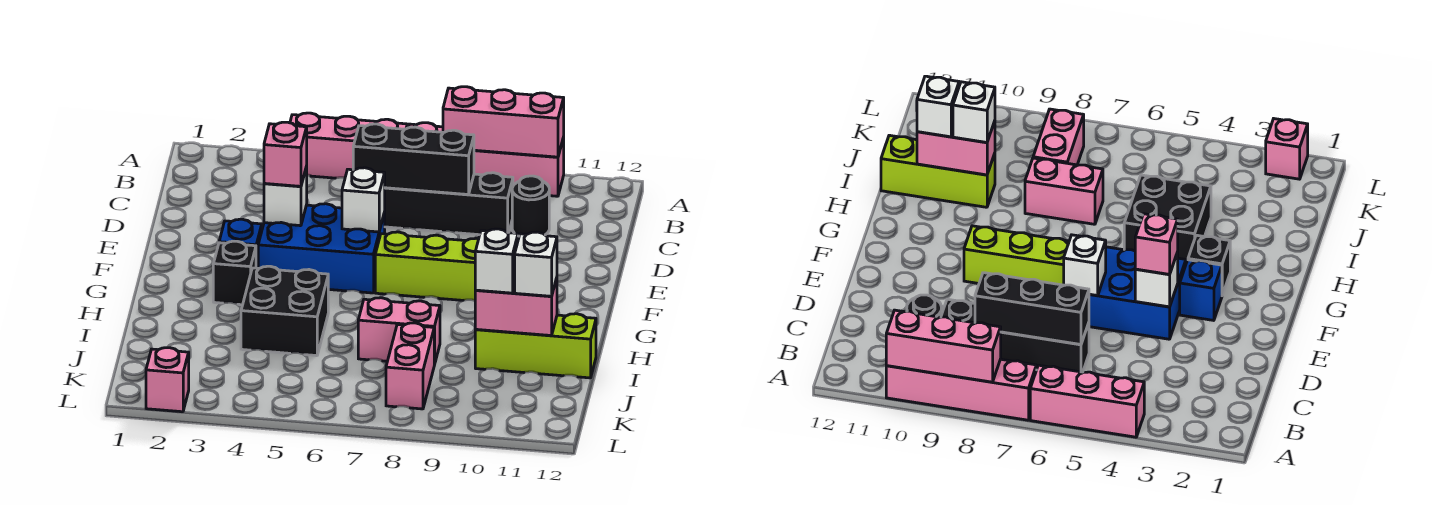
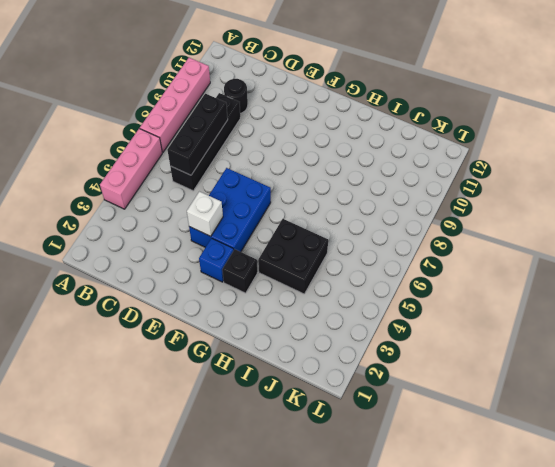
none -> lime 1x3 brick [375,232,479,300]
none -> pink 1x2 brick [358,298,440,365]
none -> lime 1x3 brick [475,314,596,378]

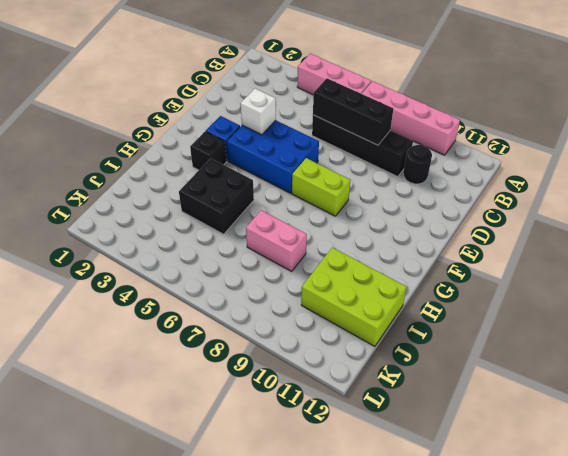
lime 1x2 brick [292,158,350,216] -> lime 1x3 brick [375,232,479,300]
lime 2x3 brick [301,248,407,346] -> lime 1x3 brick [475,314,596,378]
none -> pink 1x2 brick [386,323,434,409]
none -> pink 1x1 brick [146,348,189,412]
none -> pink 1x3 brick [443,87,564,157]

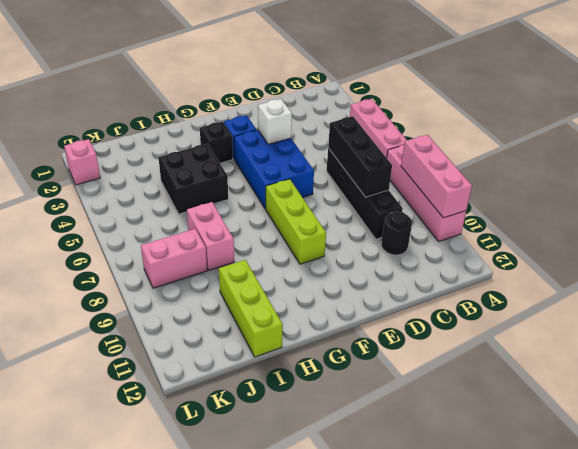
none -> white 1x1 brick [342,168,385,232]
none -> pink 1x2 brick [475,278,557,335]
none -> pink 1x1 brick [264,122,307,186]

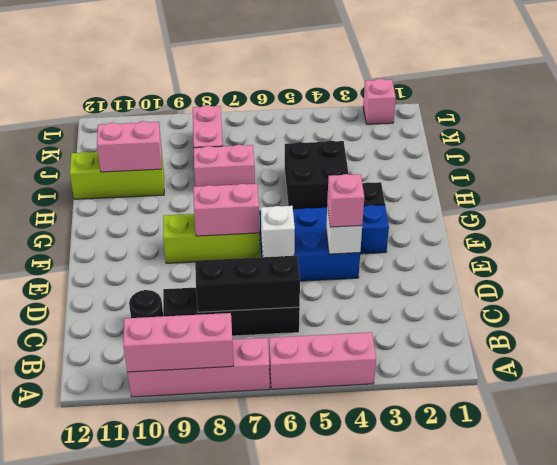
pink 1x2 brick [193,184,260,236] -> none
none -> white 1x1 brick [475,229,518,293]
none -> white 1x1 brick [515,232,557,296]

